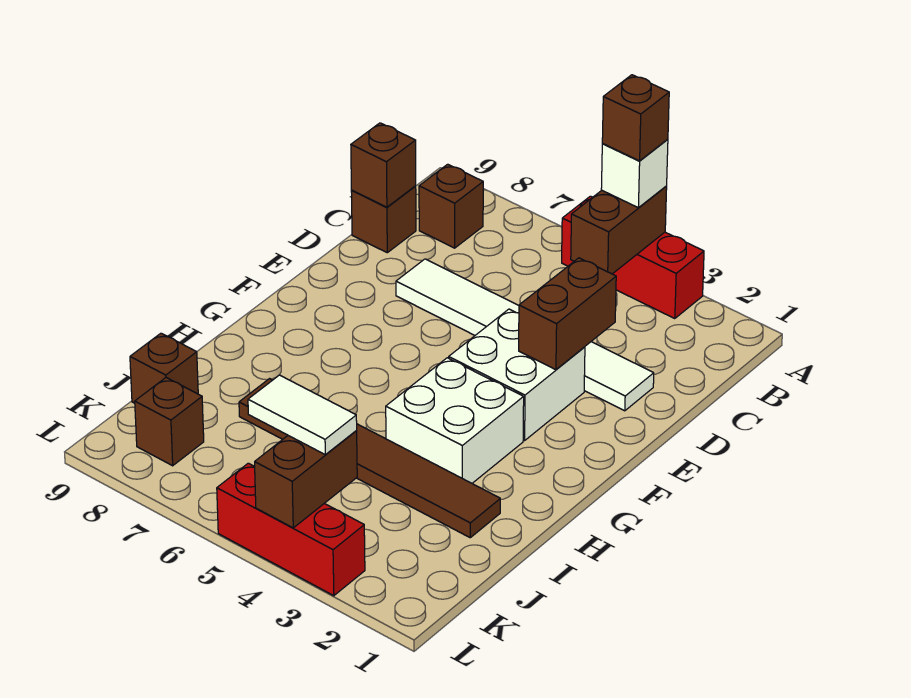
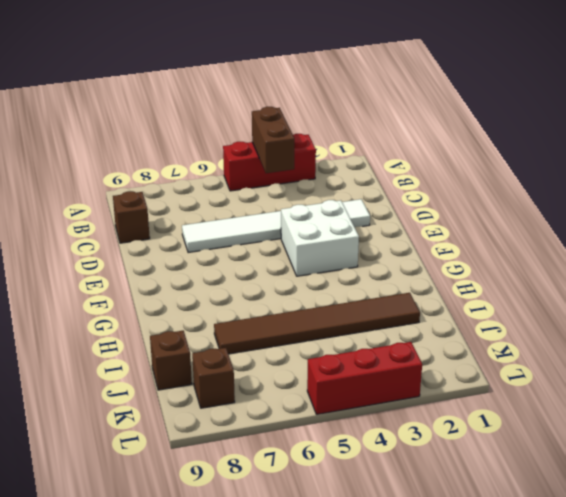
none -> brown 1x1 brick [419,164,483,248]
none -> white 2x2 brick [386,358,524,483]
none -> brown 1x1 brick [351,123,416,207]

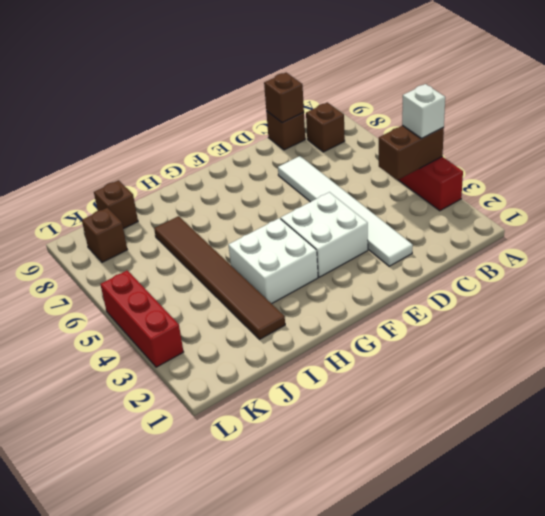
none -> brown 1x2 brick [519,258,616,370]
none -> brown 1x2 brick [255,431,357,528]
none -> white 1x2 tile [248,375,357,455]

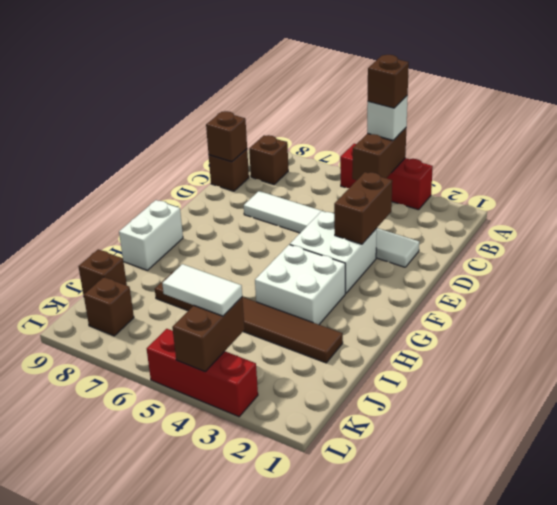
white 1x2 brick [119,200,183,270] -> none

